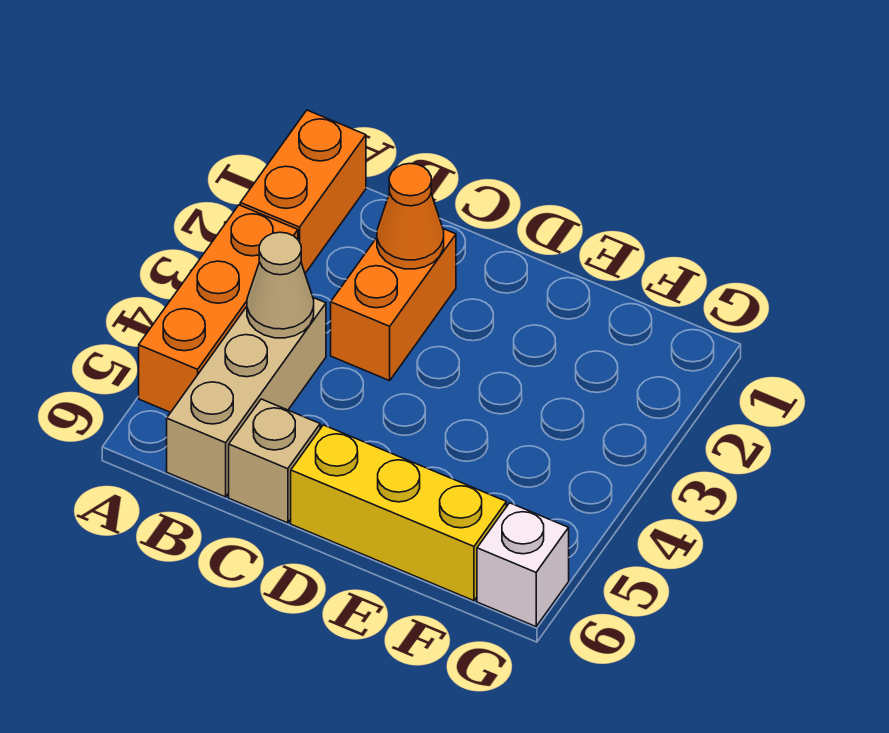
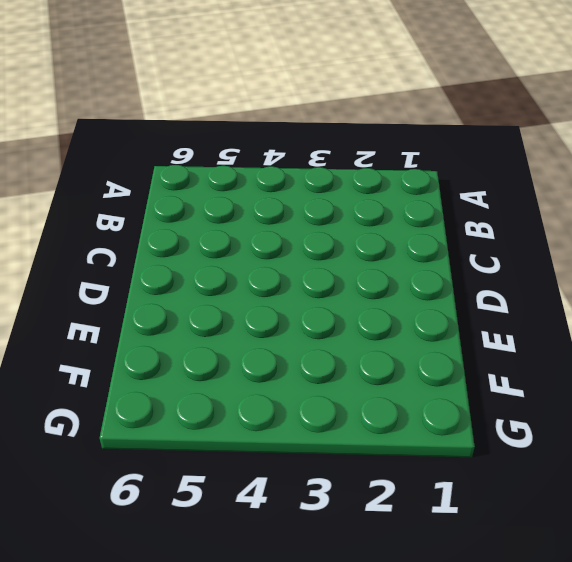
none -> orange 1x2 brick [240,110,366,273]
none -> orange 1x3 brick [139,205,298,412]

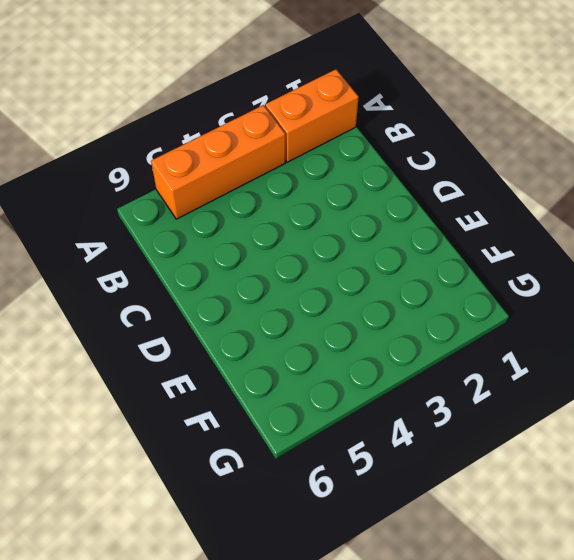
none -> tan 1x3 brick [167,298,326,497]
none -> orange 1x2 brick [331,229,456,381]

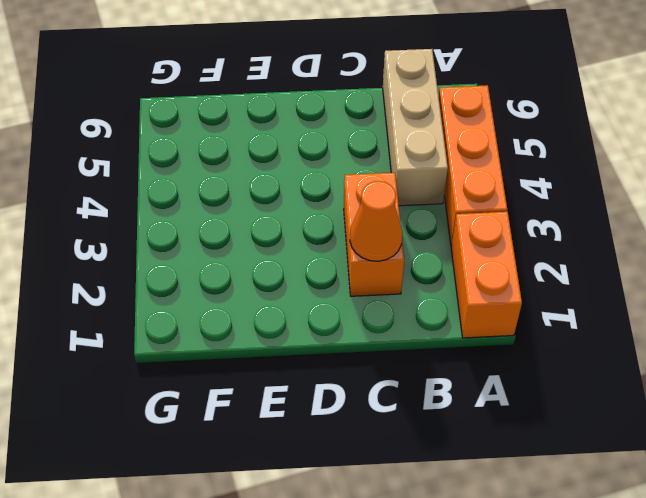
none -> tan 1x1 brick [229,399,320,523]
none -> yellow 1x3 brick [291,425,506,601]

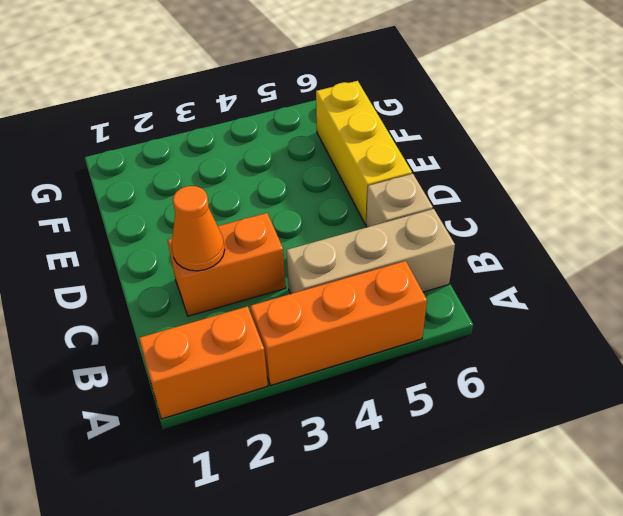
none -> white 1x1 brick [477,503,569,627]
none -> tan 1x1 cone [247,232,314,338]

